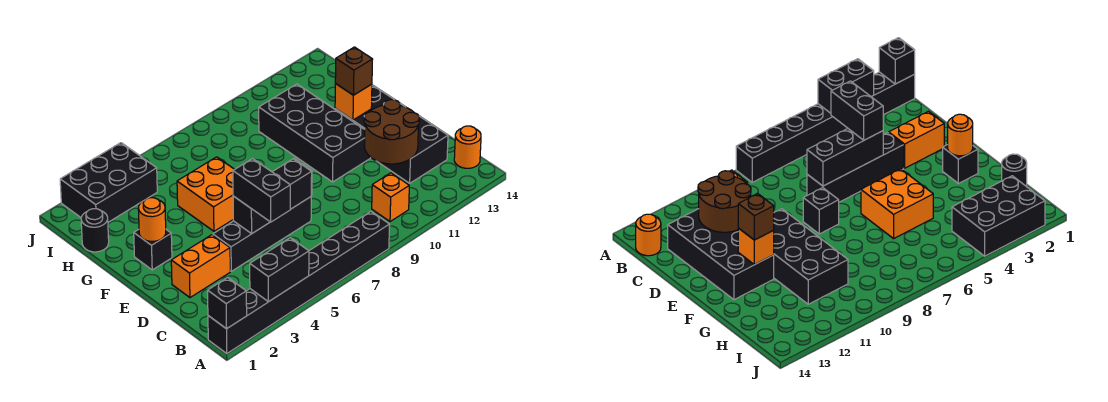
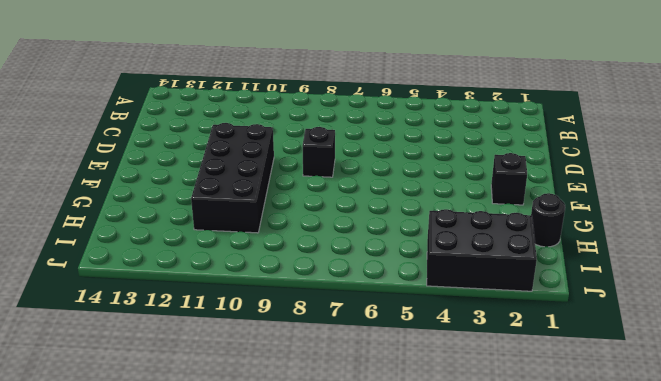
none -> black 1x8 brick [208,211,390,353]
none -> orange 1x1 brick [372,173,409,222]
none -> orange 1x1 round brick [454,126,481,168]

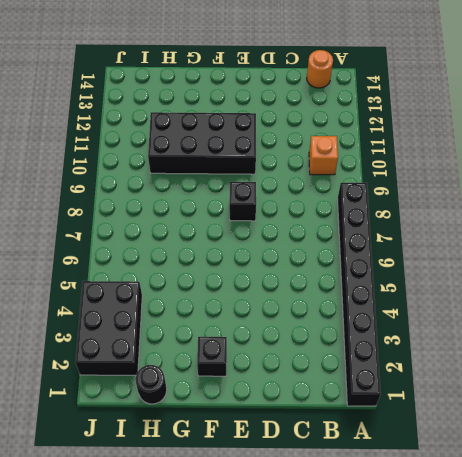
none -> black 2x4 brick [335,85,448,183]
none -> orange 1x2 brick [171,235,230,298]
none -> black 1x4 brick [213,197,311,271]

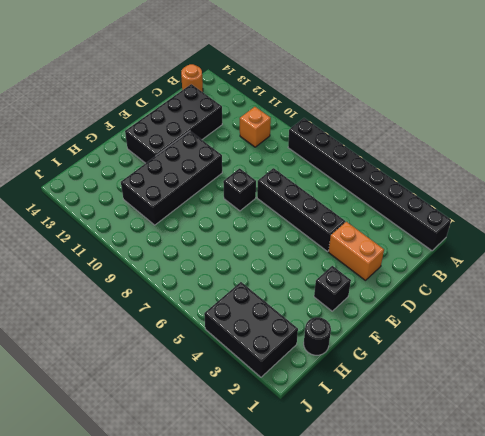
none -> orange 2x2 brick [177,157,234,231]
none -> black 1x1 brick [208,277,247,329]
none -> black 1x2 brick [250,238,309,302]

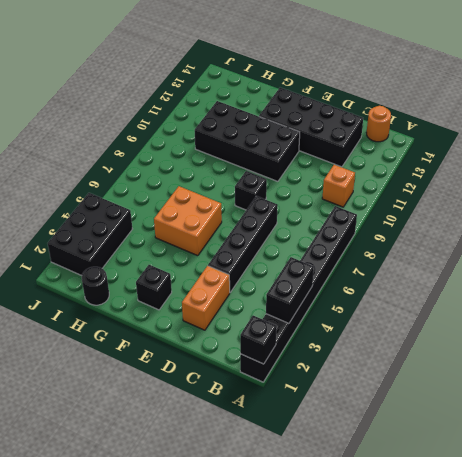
none -> brown 2x2 round brick [364,100,419,164]
none -> black 1x3 brick [233,159,312,233]
none -> orange 1x1 round brick [138,198,166,241]

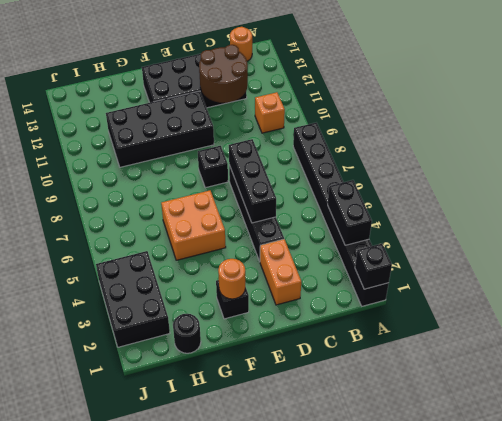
none -> orange 1x1 brick [335,84,372,120]
none -> black 1x2 brick [233,159,290,222]
none -> brown 1x1 brick [335,47,373,95]

